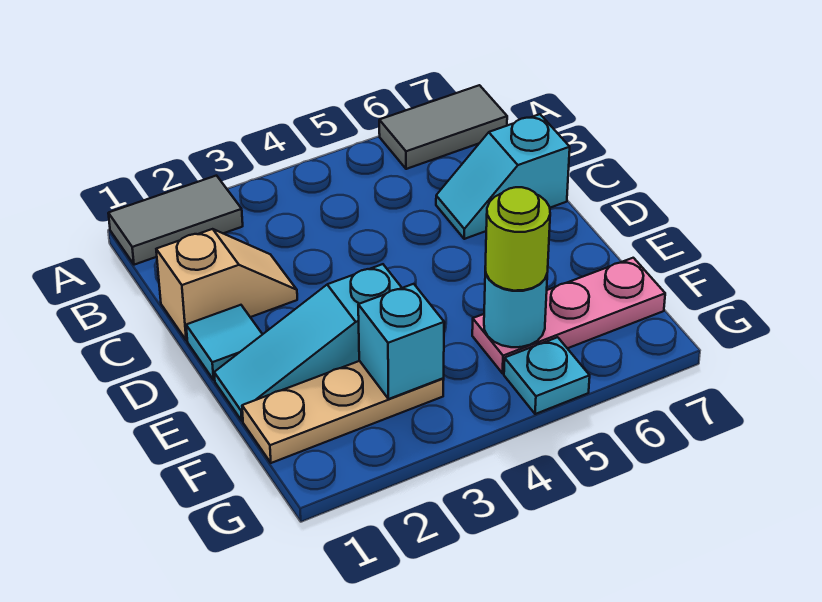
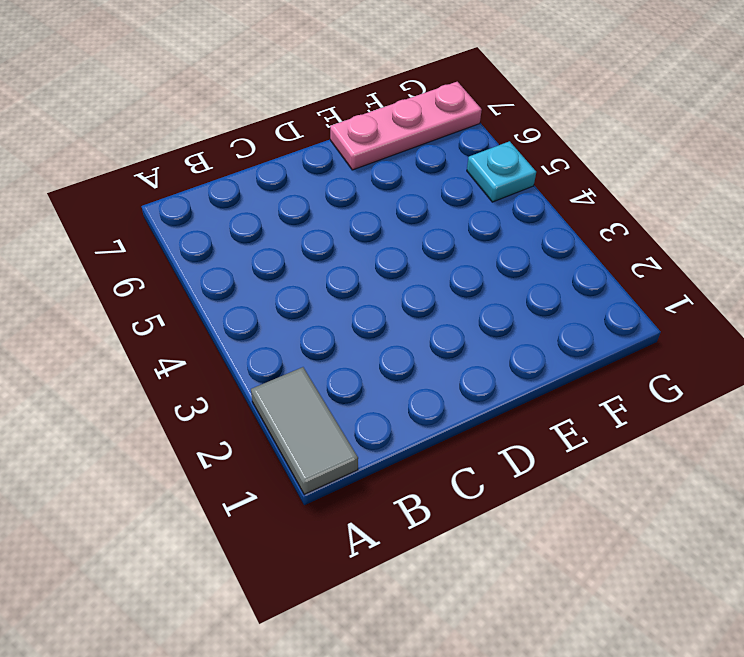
pink 1x3 plate [330,82,482,170] -> pink 1x3 plate turned to [472,258,665,373]
none -> grey 1x2 tile [379,85,507,169]
none -> tan 1x2 slope [156,229,297,340]
none -> cyan 1x2 slope [436,114,570,239]

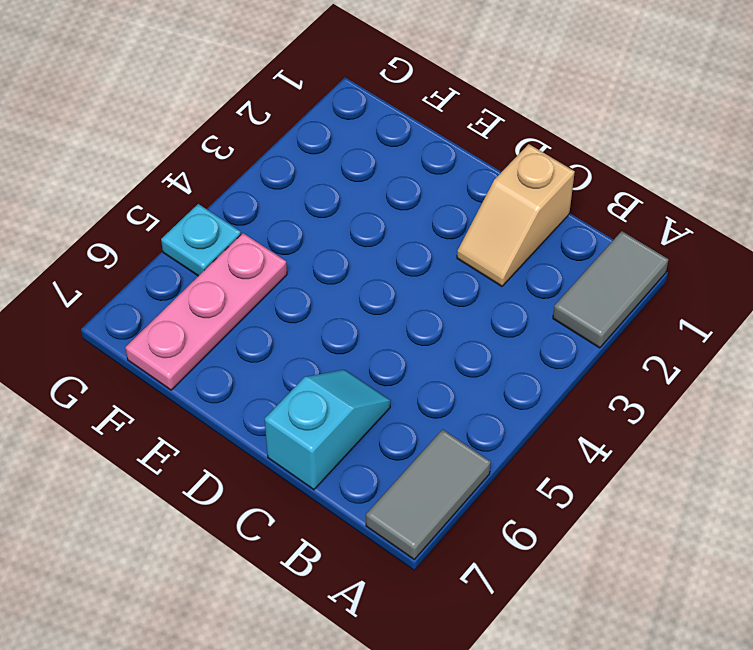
none -> cyan 1x1 tile [186,305,263,380]
none -> cyan 1x3 slope [214,264,402,421]
none -> tan 1x3 plate [242,361,444,463]

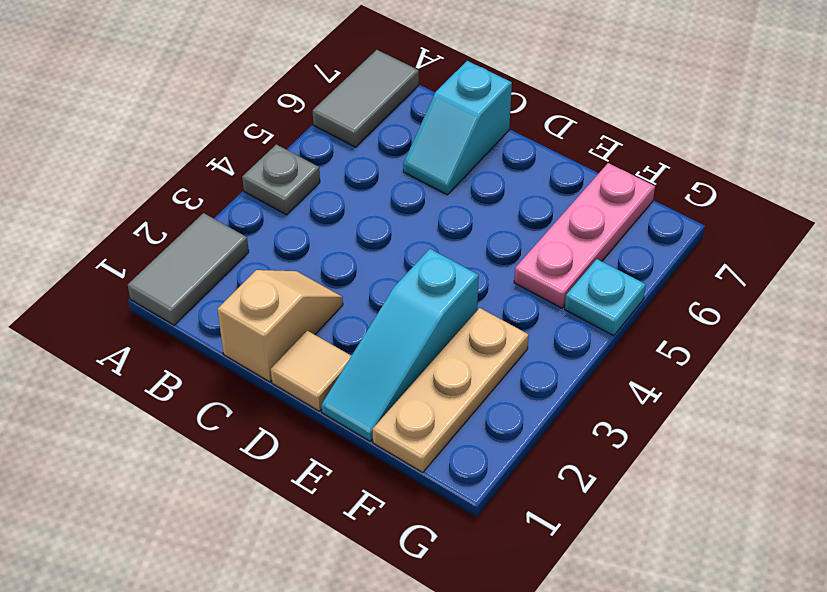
grey 1x1 plate [242,144,320,215] -> none
tan 1x1 tile [271,331,351,411] -> cyan 1x1 tile [186,305,263,380]
none -> cyan 1x1 brick [358,284,444,399]
none -> cyan 1x1 round brick [484,267,547,347]
none -> lime 1x1 round brick [485,187,550,291]

